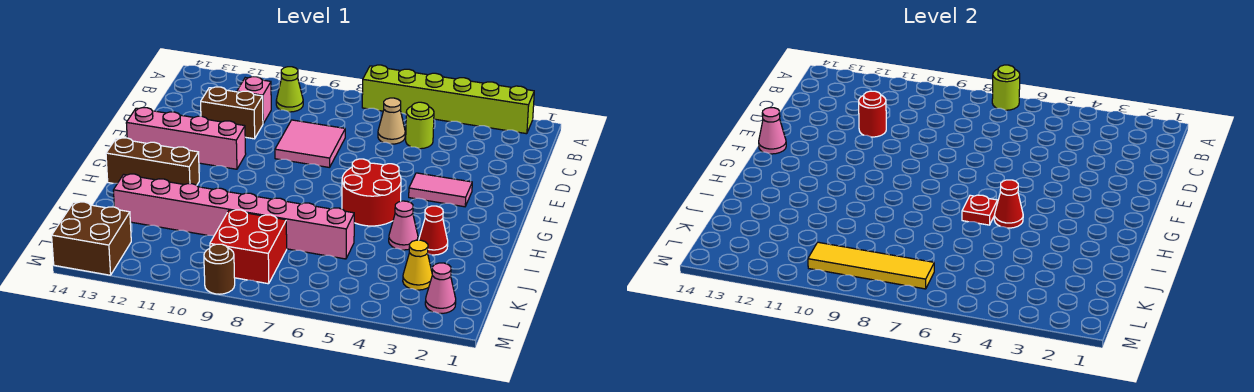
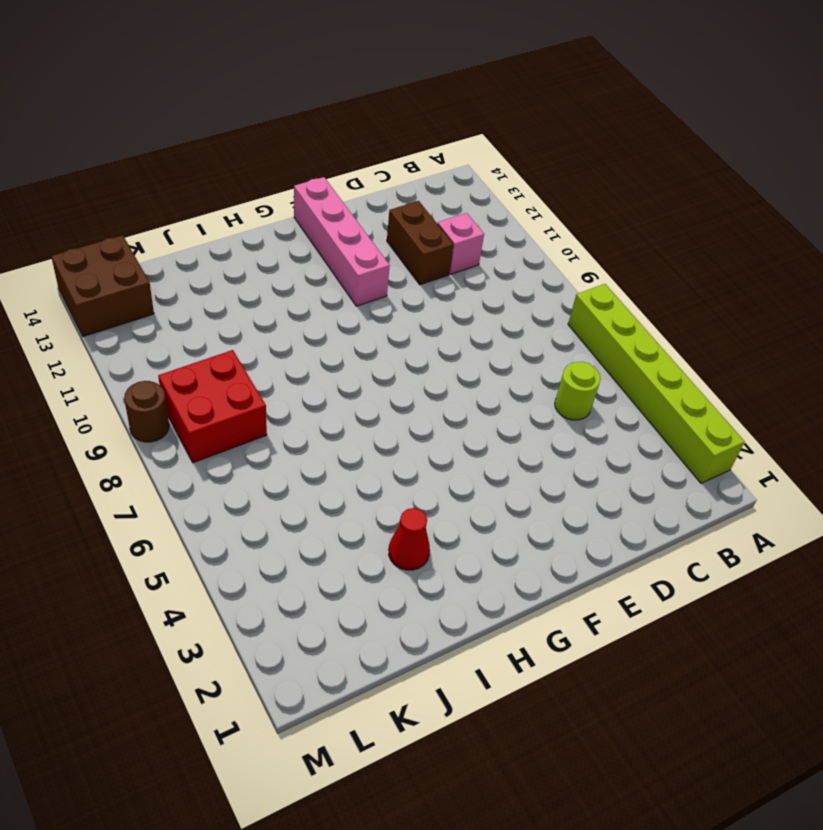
none -> lime 1x1 cone [276,67,303,112]
none -> tan 1x1 cone [378,98,405,144]
none -> pink 2x2 tile [275,120,345,168]

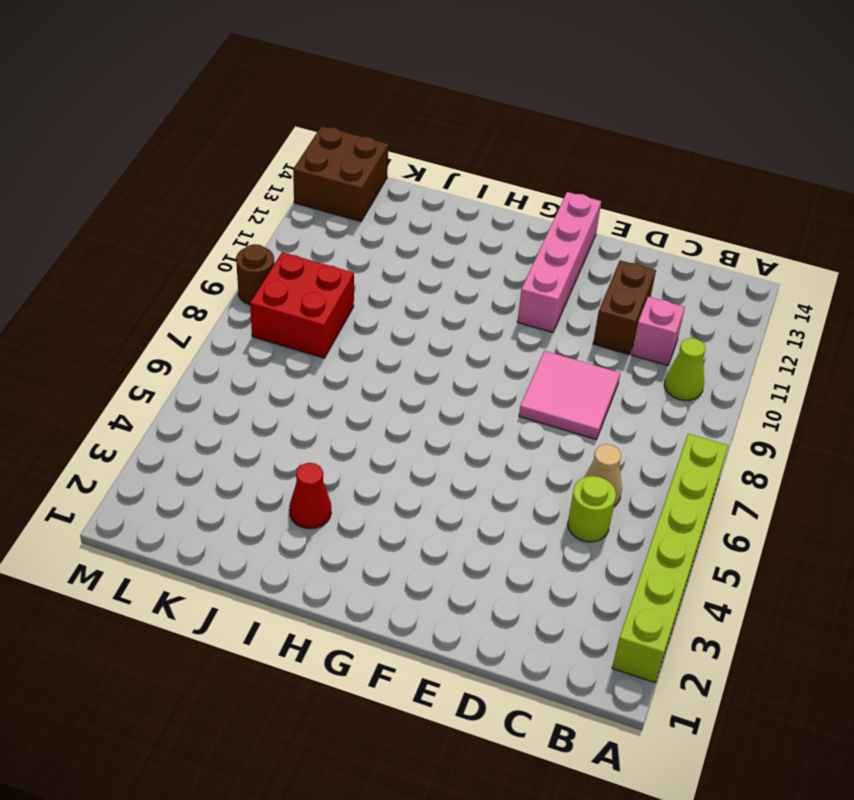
none -> pink 1x2 tile [409,173,472,207]
none -> red 2x2 round brick [342,159,401,226]
none -> brown 1x3 brick [106,138,199,185]

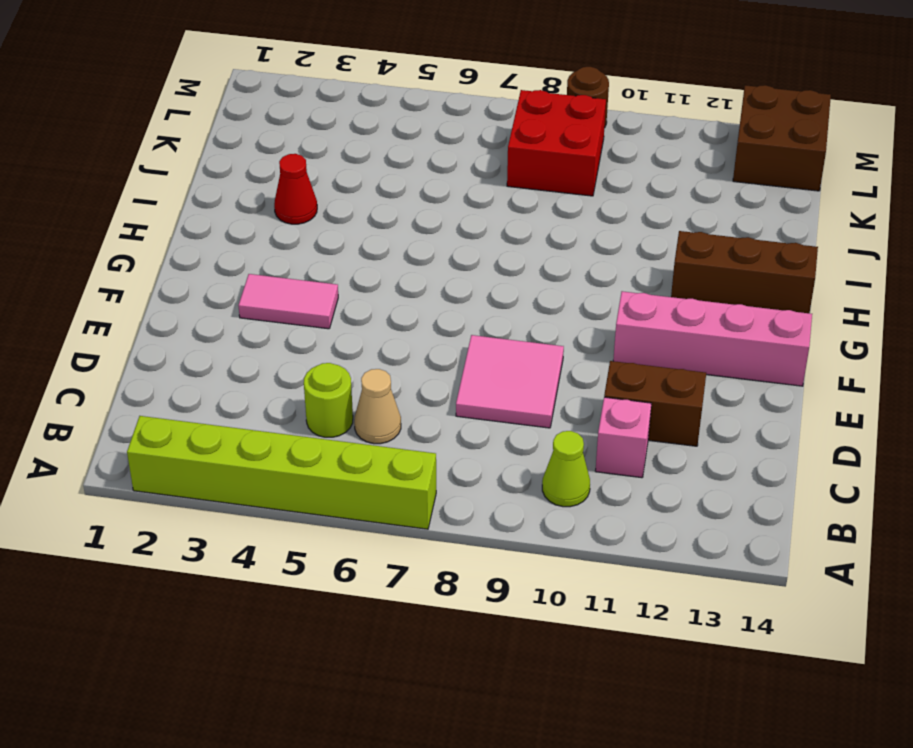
none -> red 2x2 round brick [342,159,401,226]
none -> pink 1x1 cone [389,201,418,250]
none -> pink 1x8 brick [113,174,354,259]

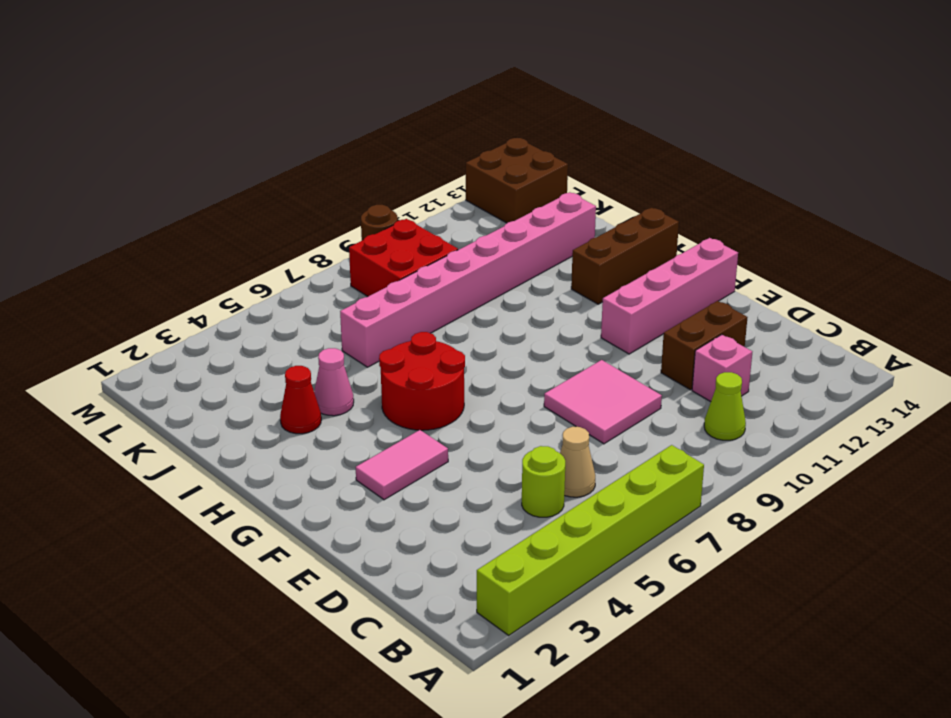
none -> yellow 1x1 cone [403,240,432,290]
none -> pink 1x1 cone [425,263,456,313]
none -> lime 1x1 round brick [992,65,1020,110]

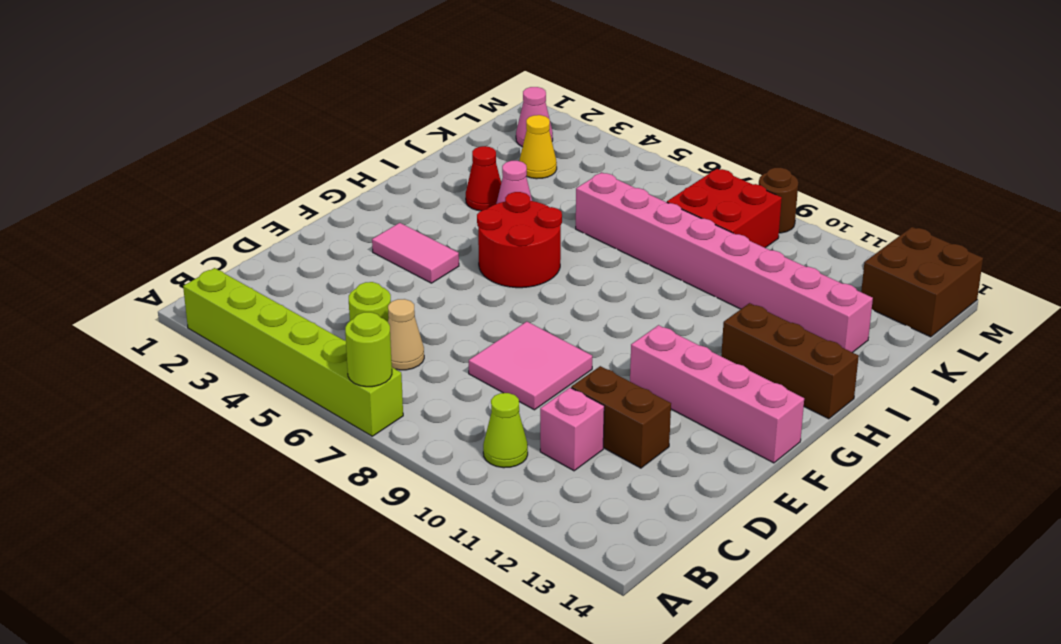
none -> red 1x1 round brick [859,91,886,137]
none -> pink 1x1 cone [759,108,786,154]
none -> red 1x1 cone [994,180,1023,228]

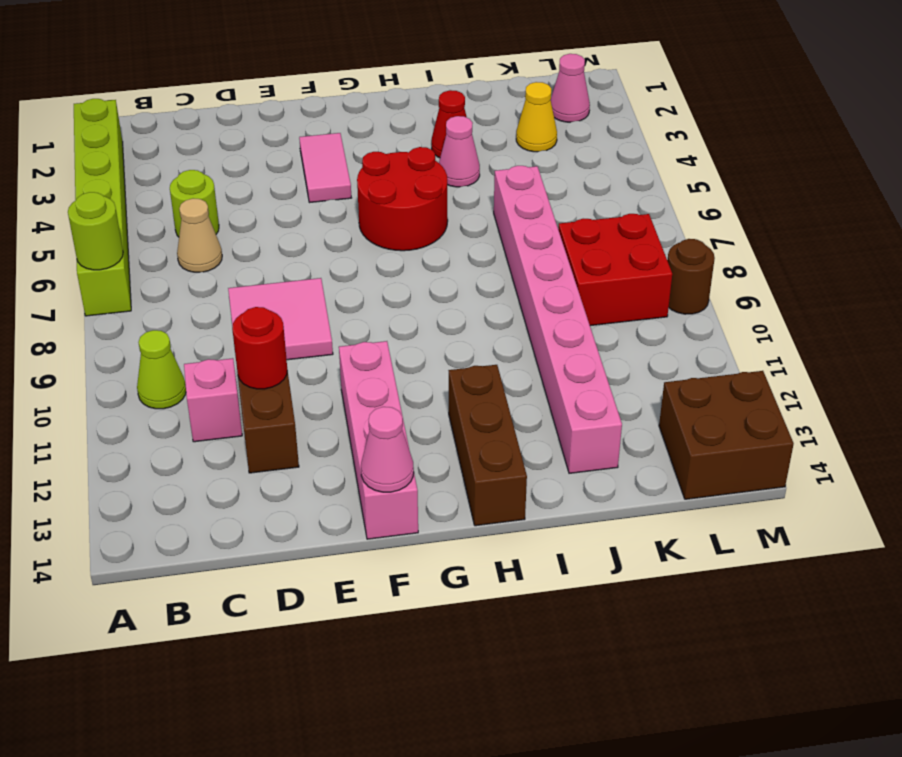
none -> red 1x1 cone [994,180,1023,228]
none -> red 1x1 plate [962,195,997,225]
none -> yellow 1x4 tile [808,242,934,289]

